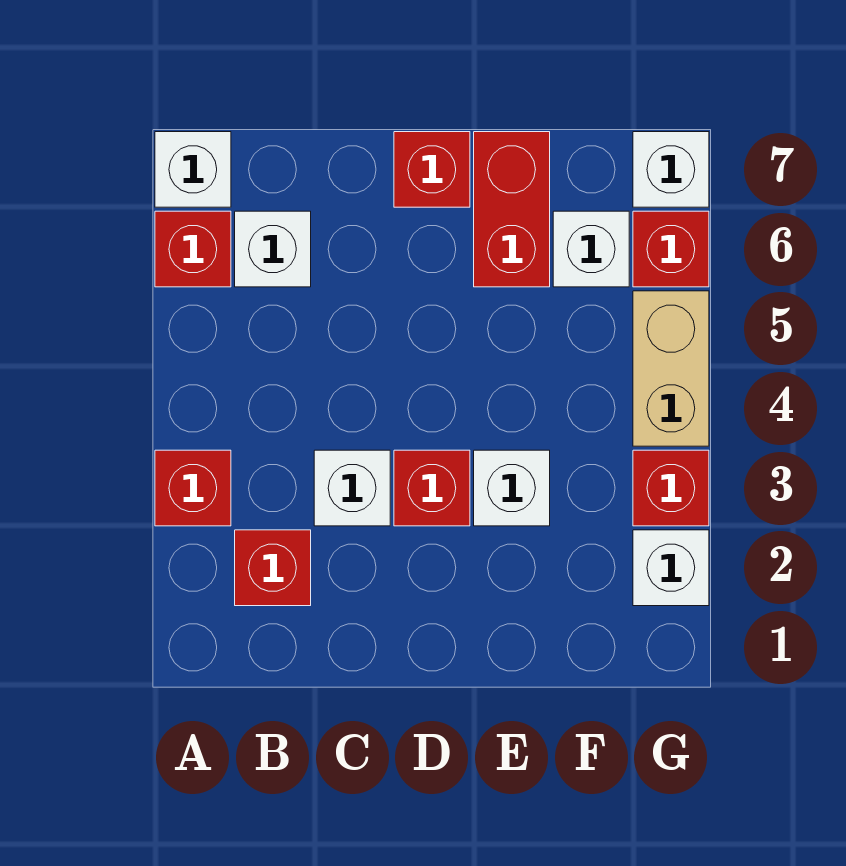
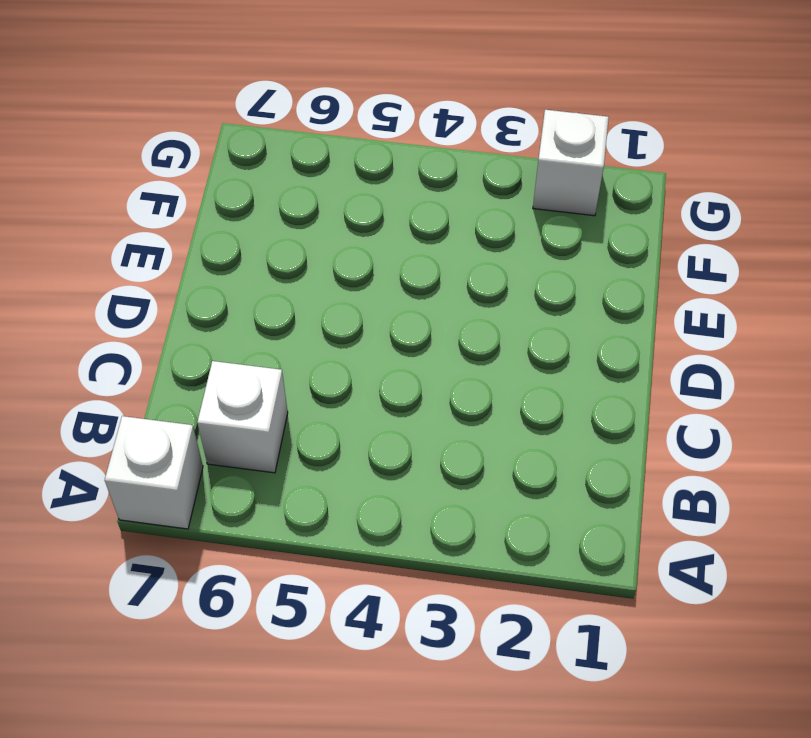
none -> red 1x1 brick [155,450,231,526]
none -> red 1x1 brick [155,211,231,287]
none -> red 1x1 brick [235,530,311,606]

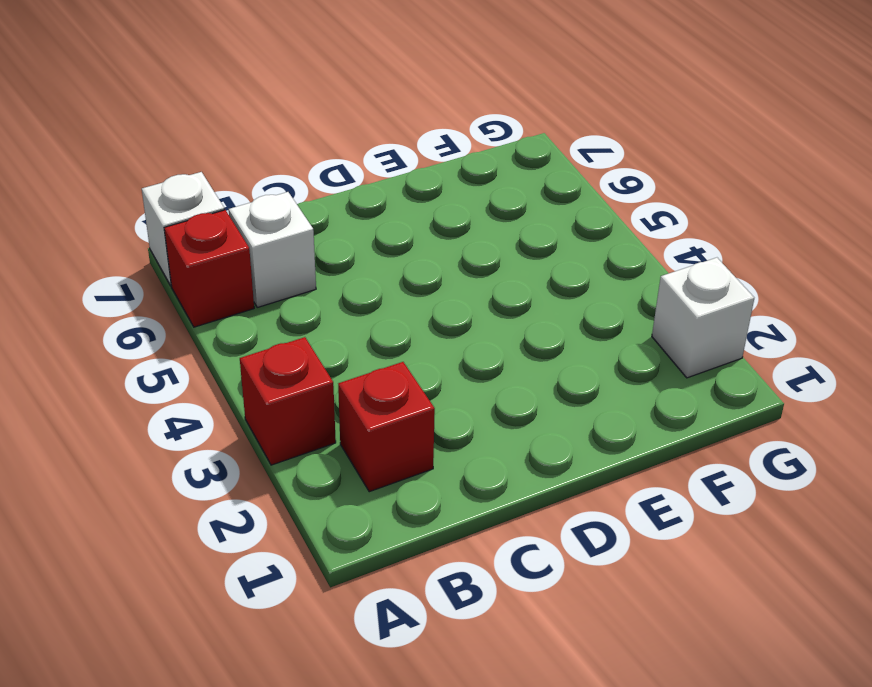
none -> white 1x1 brick [314,450,390,526]
none -> red 1x1 brick [394,450,470,526]
none -> red 1x1 brick [394,132,470,207]

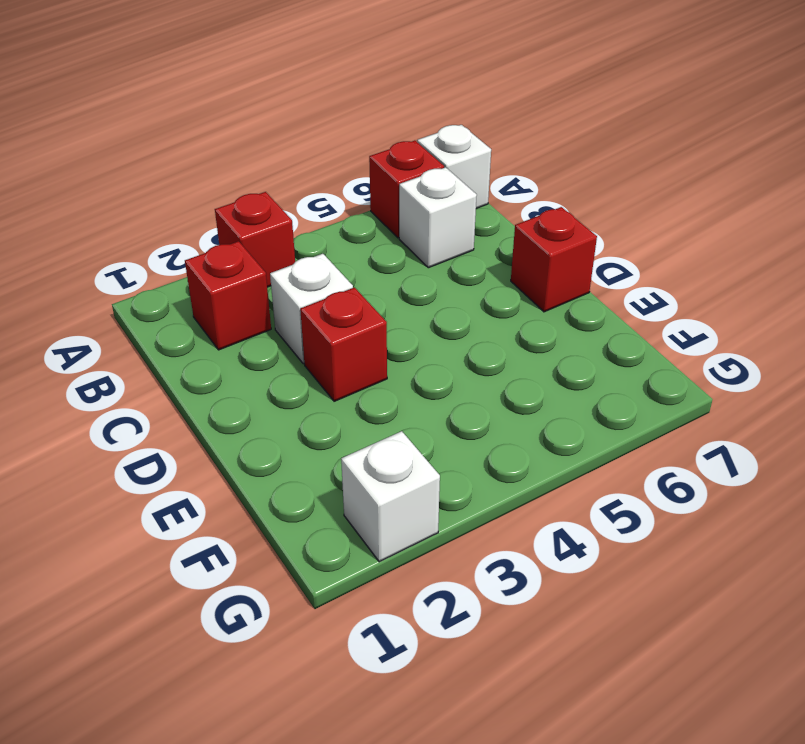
none -> white 1x1 brick [474,450,550,526]
none -> red 1x2 brick [474,132,550,287]
none -> white 1x1 brick [553,211,629,287]

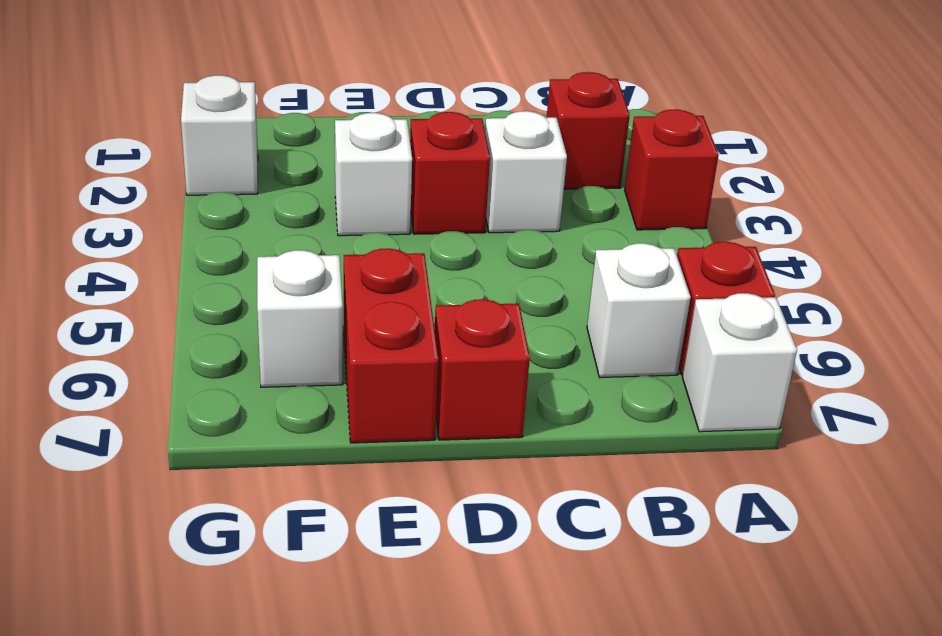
none -> red 1x1 brick [633,450,709,526]
none -> tan 1x2 brick [633,291,709,446]
none -> red 1x1 brick [633,211,709,287]

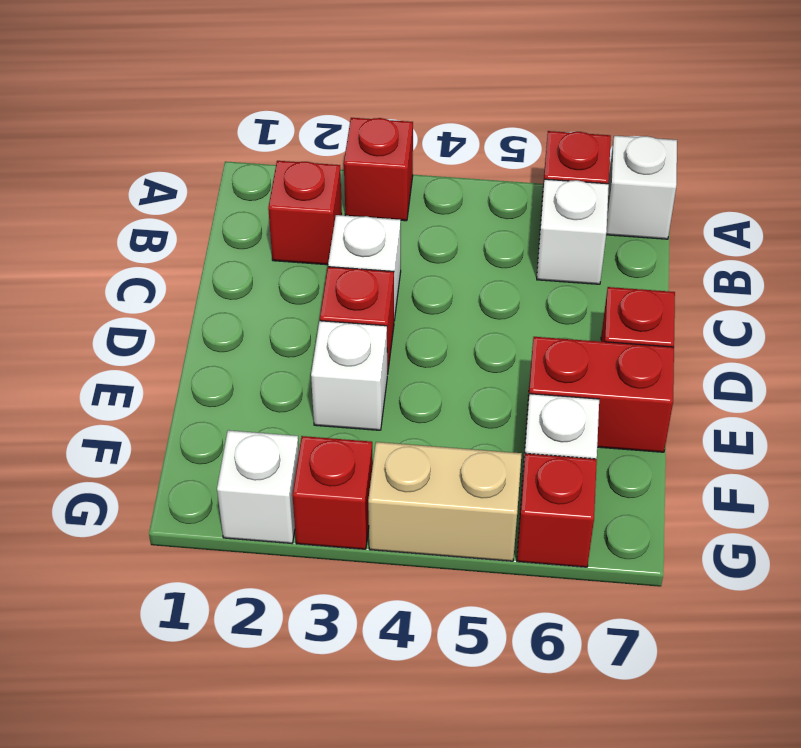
none -> white 1x1 brick [633,132,709,207]

